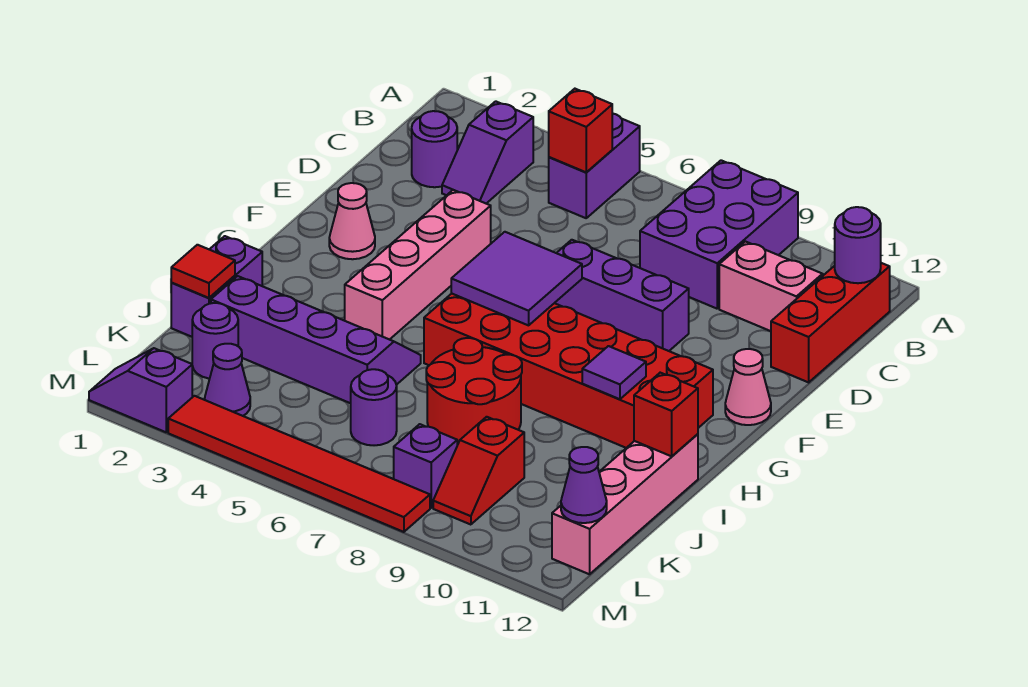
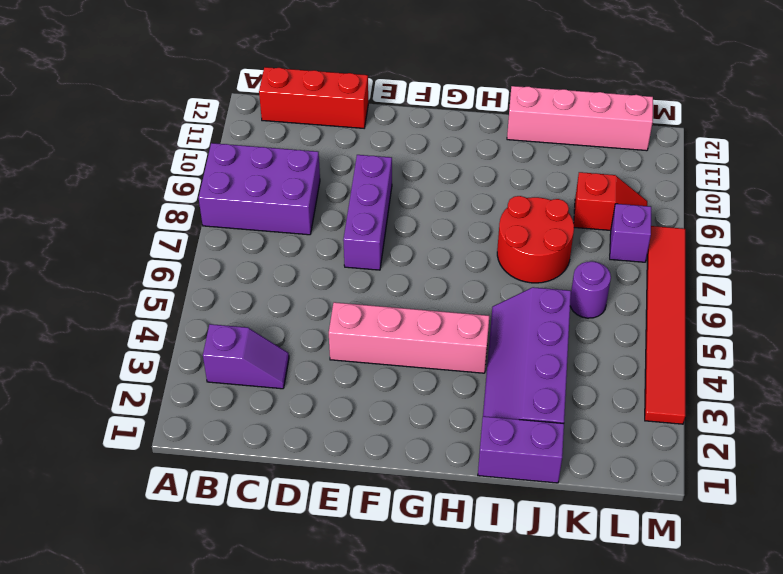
none -> purple 1x2 brick [549,113,640,218]
none -> purple 1x1 round brick [412,111,457,187]
none -> pink 1x2 brick [719,241,823,331]

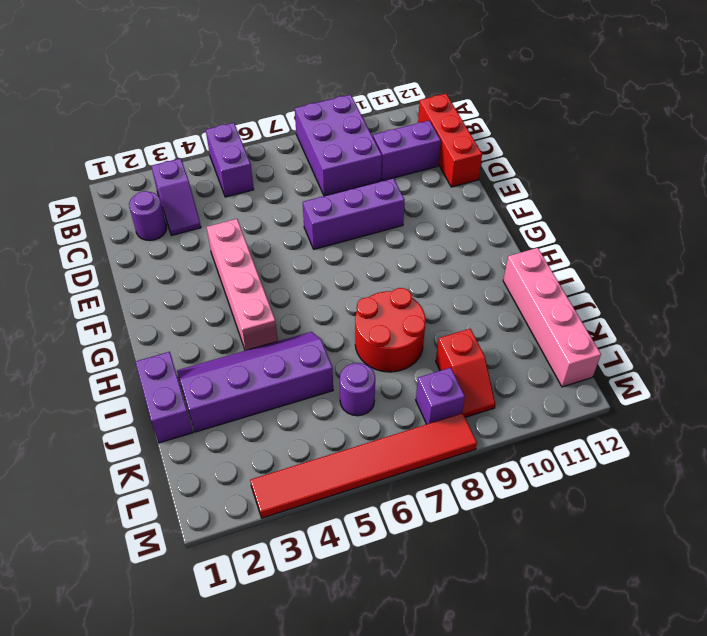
purple 1x2 brick [373,120,441,181] -> pink 1x2 brick [719,241,823,331]
none -> pink 1x1 cone [329,183,375,259]
none -> pink 1x1 cone [725,349,771,425]
none -> red 2x6 brick [424,294,713,448]

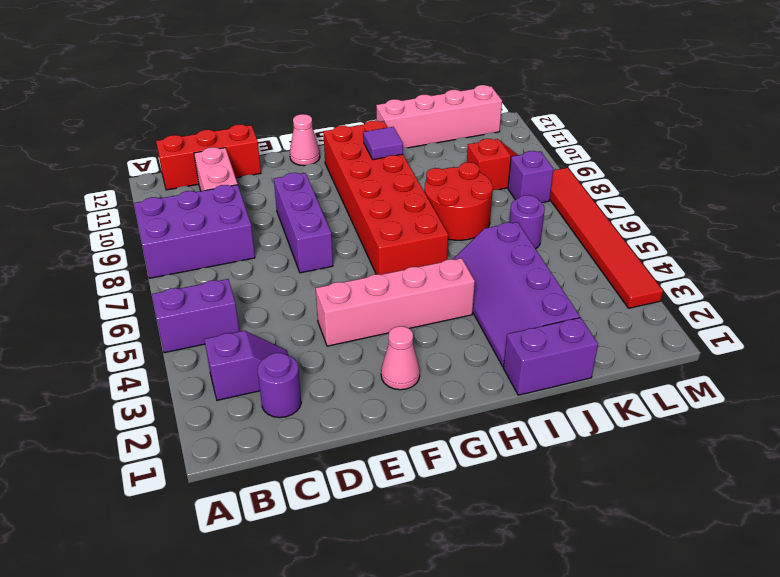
none -> purple 1x1 round brick [192,303,238,379]
none -> purple 1x1 cone [205,344,250,416]
none -> purple 1x2 slope [89,348,192,432]

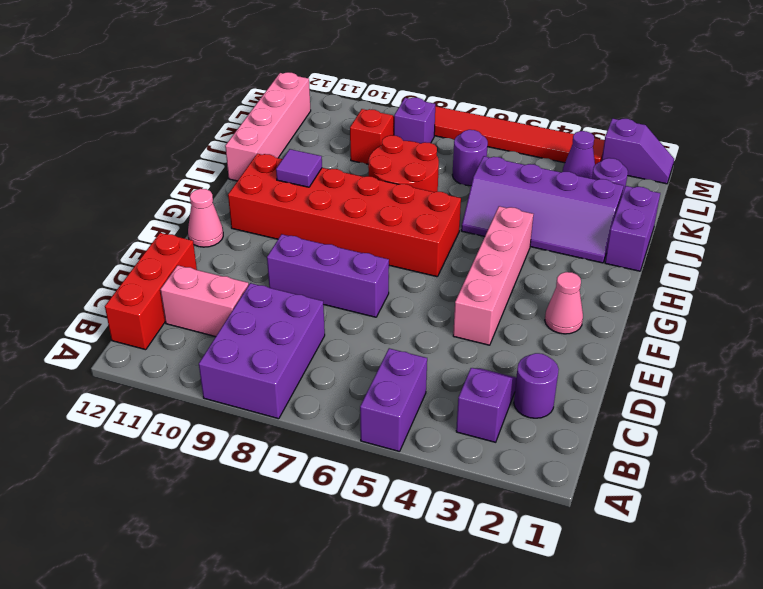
none -> red 1x1 brick [549,89,612,172]
none -> purple 1x1 round brick [835,207,881,283]
none -> purple 2x2 tile [451,232,582,325]

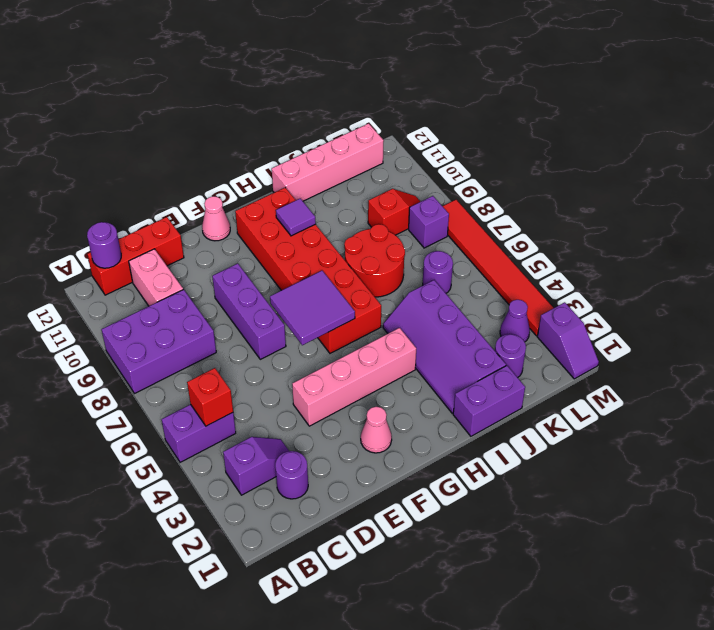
none -> red 1x1 brick [634,373,698,456]
none -> red 1x1 tile [171,245,235,298]
none -> purple 1x1 cone [561,447,607,523]

